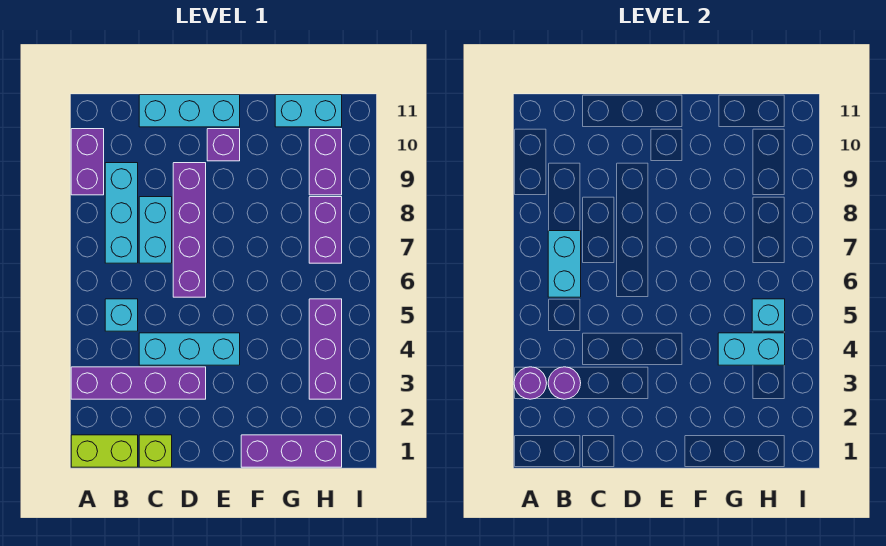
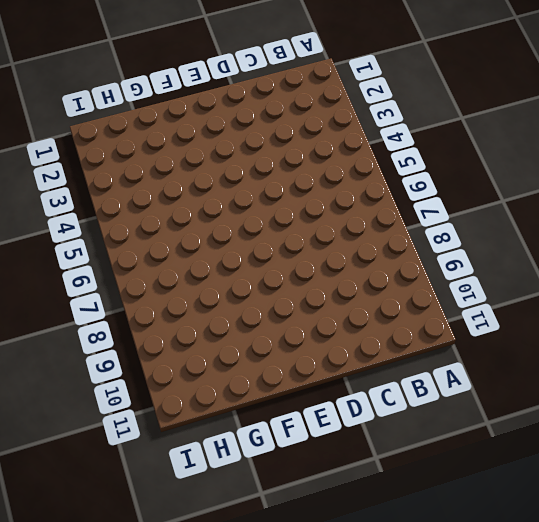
none -> lime 1x2 brick [71,435,138,467]
none -> purple 1x4 brick [71,367,206,399]
none -> purple 1x2 brick [71,129,104,195]

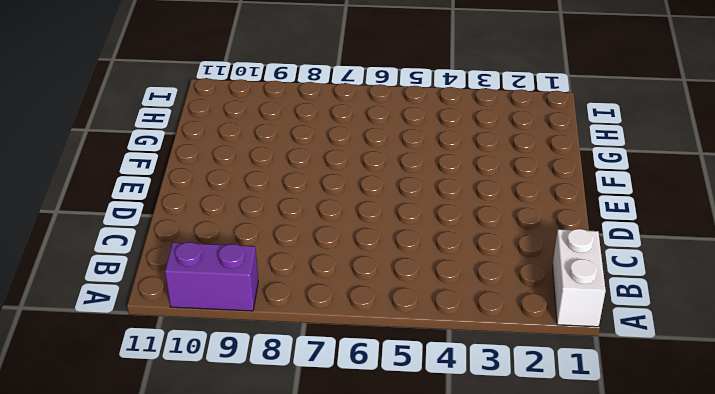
white 1x2 brick [552,229,606,327] -> lime 1x2 brick [71,435,138,467]
none -> purple 1x4 brick [71,367,206,399]
none -> cyan 1x1 brick [105,299,138,331]
none -> cyan 1x3 brick [105,163,138,263]

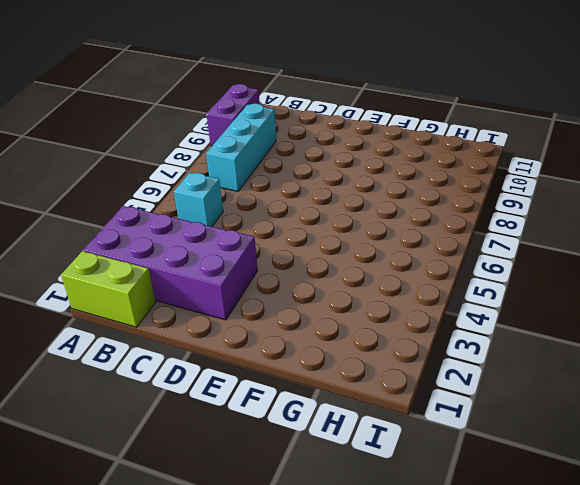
purple 2x4 brick [84,206,258,320] -> purple 1x4 brick [71,367,206,399]
none -> lime 1x1 brick [139,435,172,467]
none -> cyan 1x3 brick [139,333,240,365]
none -> cyan 1x2 brick [139,197,172,263]

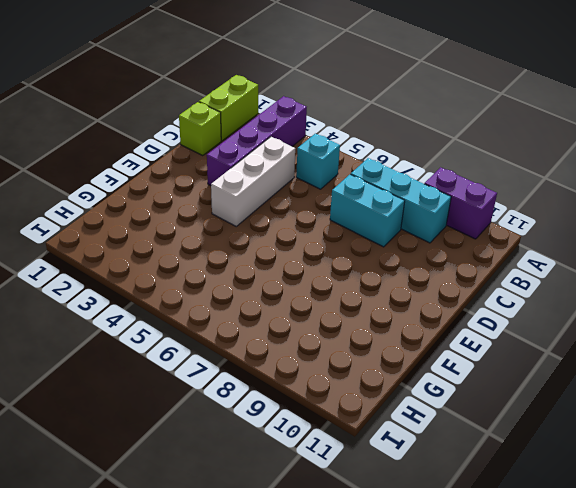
white 1x3 brick [211,137,295,226] -> cyan 1x3 brick [139,333,240,365]
none -> cyan 1x3 brick [139,95,240,127]
none -> purple 1x4 brick [173,163,206,297]
none -> purple 1x1 brick [207,129,240,161]

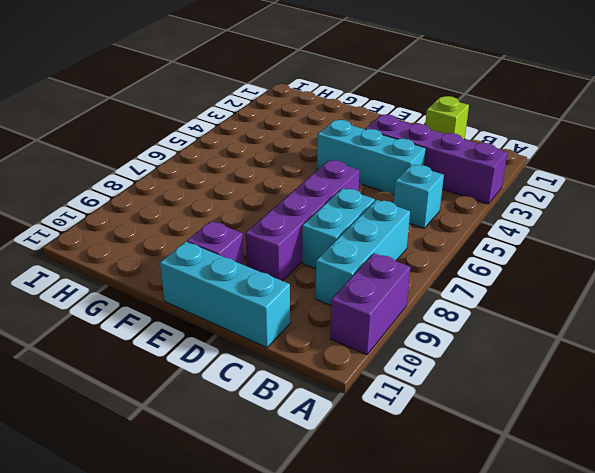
none -> lime 1x2 brick [71,435,138,467]
none -> purple 1x3 brick [241,435,342,467]
none -> cyan 1x2 brick [275,95,342,127]

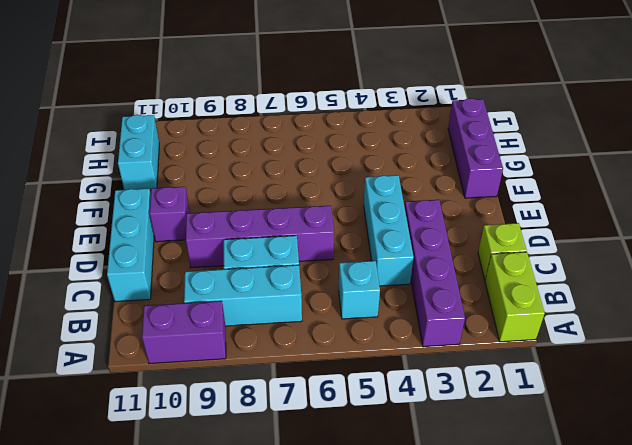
none -> purple 1x3 brick [309,299,342,399]
none -> purple 1x2 brick [309,197,342,263]
none -> purple 1x2 brick [309,129,342,195]

